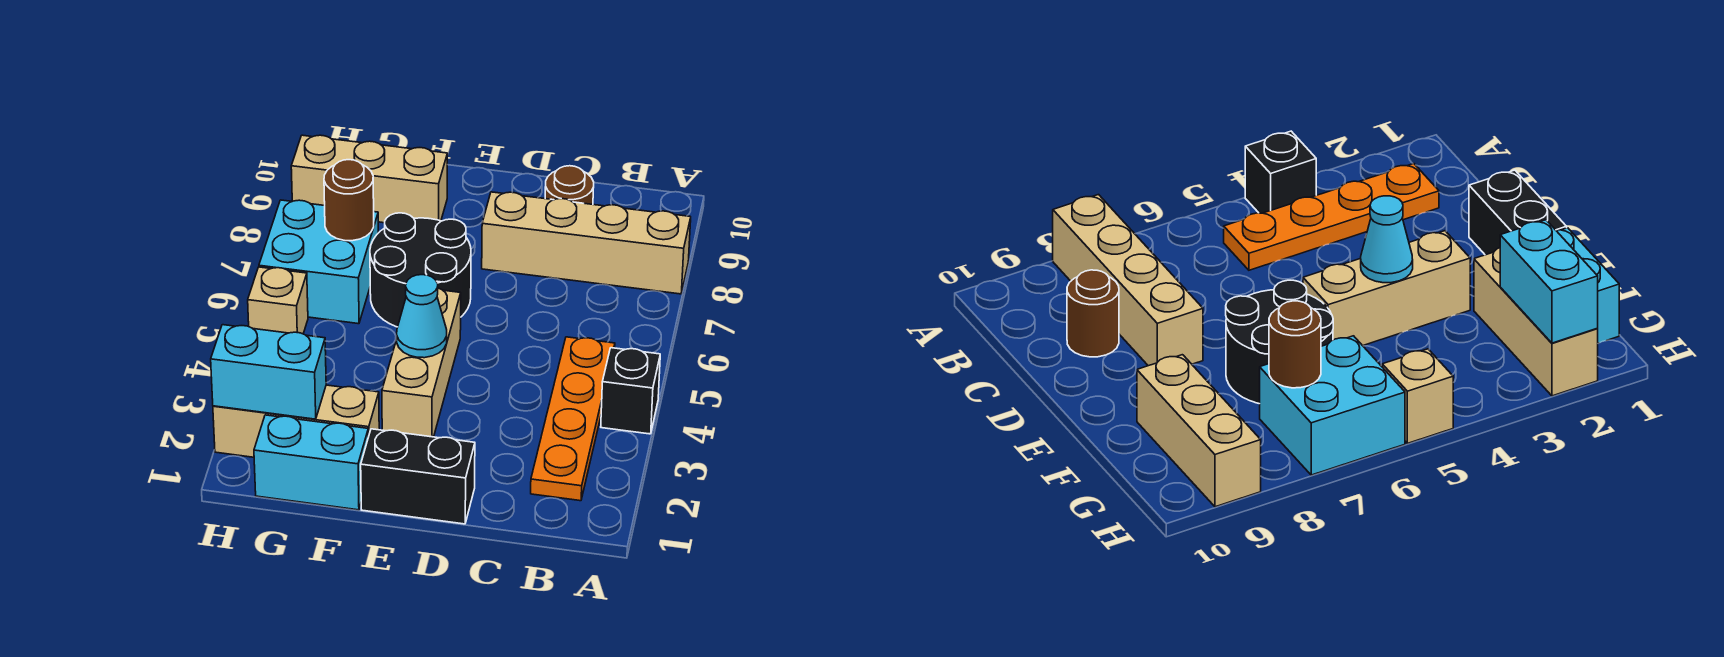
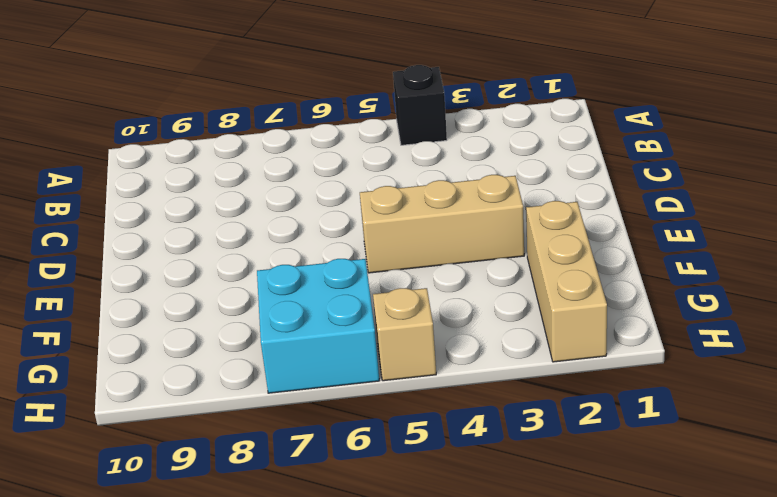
none -> tan 1x4 brick [482,192,691,294]
none -> orange 1x4 plate [531,337,615,501]
none -> brown 1x1 round brick [545,166,594,204]

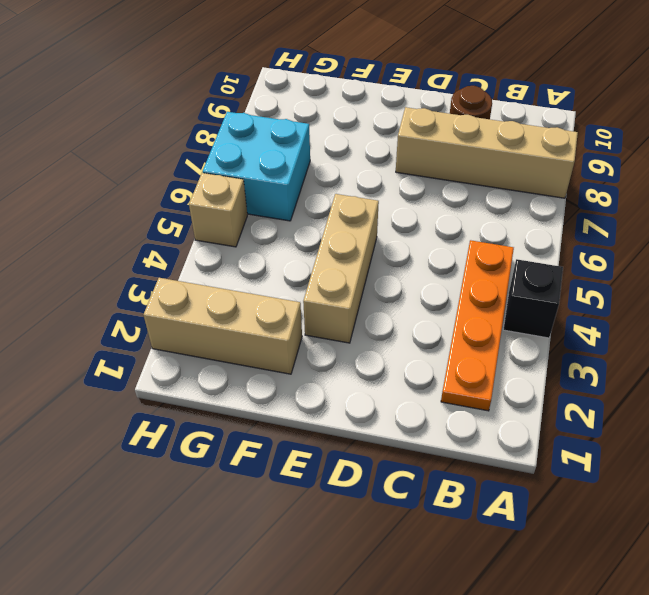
none -> black 1x2 brick [361,429,475,524]
none -> black 2x2 round brick [370,213,471,327]
none -> cyan 1x2 brick [254,415,368,510]

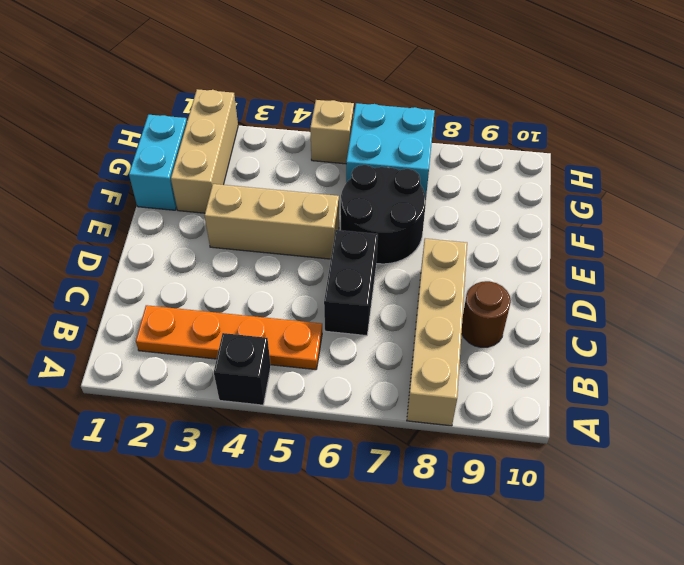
black 1x2 brick [324,230,378,336] -> black 1x2 brick moved to [361,429,475,524]
none -> tan 1x3 brick [291,135,447,223]
none -> cyan 1x1 cone [397,275,447,358]
none -> cyan 1x2 brick [211,325,326,419]

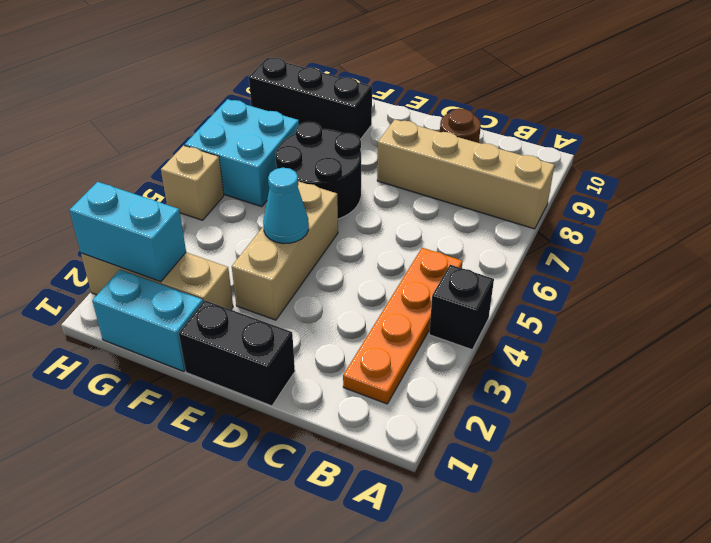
black 1x3 brick [249,57,372,140] -> tan 1x3 brick [291,135,447,223]
none -> brown 1x1 round brick [324,160,374,241]

